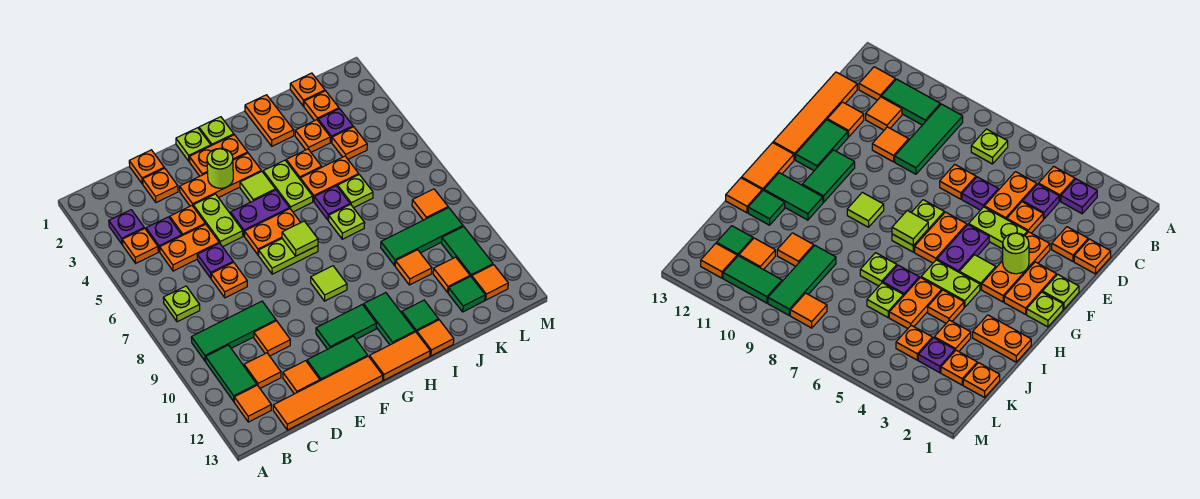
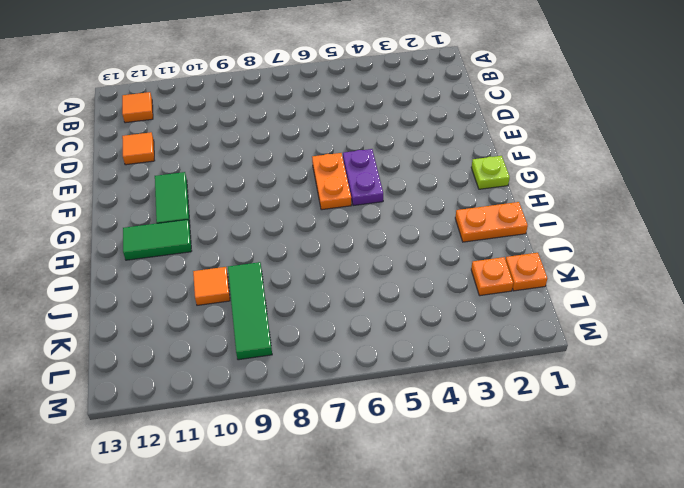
none -> purple 1x1 plate [109,210,144,244]
none -> orange 1x1 plate [122,228,158,263]
none -> lime 1x1 plate [163,286,200,322]
none -> green 1x3 tile [191,301,276,361]

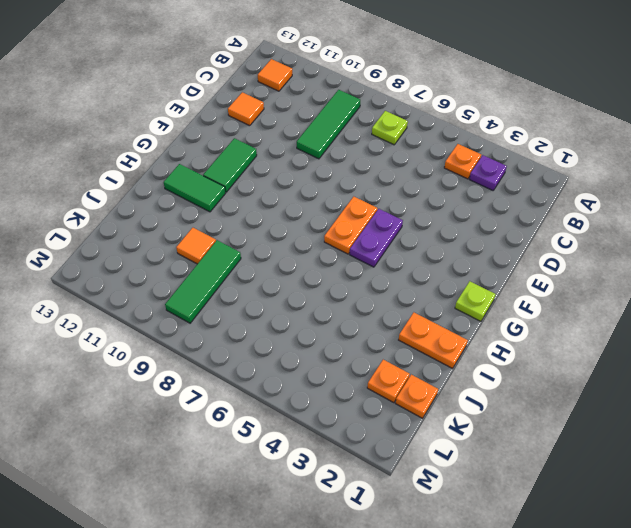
none -> green 1x2 tile [206,345,257,401]
none -> purple 1x1 plate [146,217,182,252]
none -> orange 1x2 plate [160,224,219,271]
none -> orange 1x1 tile [244,353,281,388]

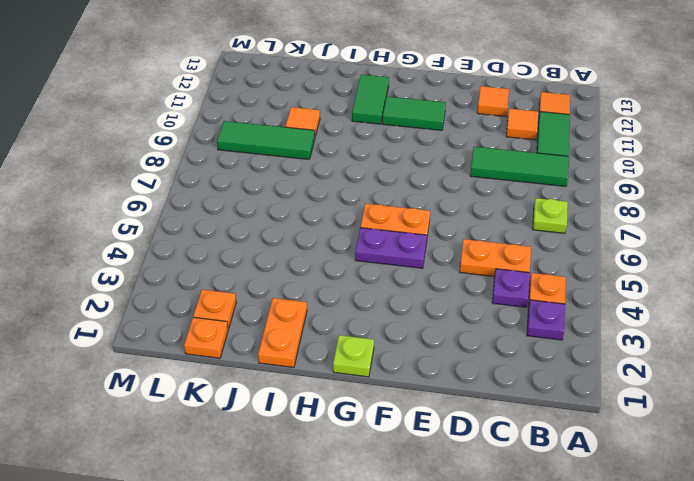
none -> orange 1x4 tile [273,356,383,430]
none -> orange 1x1 plate [129,150,164,184]
none -> orange 1x1 plate [143,168,178,203]
none -> orange 1x1 plate [170,206,205,236]

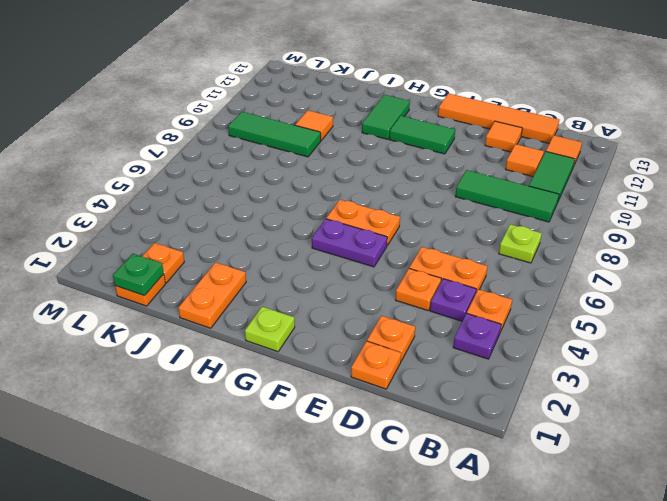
green 1x1 plate [113,254,164,296] -> none
none -> purple 1x1 plate [197,243,233,278]
none -> orange 1x1 plate [211,262,247,298]
none -> orange 1x1 tile [254,321,290,356]
none -> orange 1x3 plate [180,153,261,206]

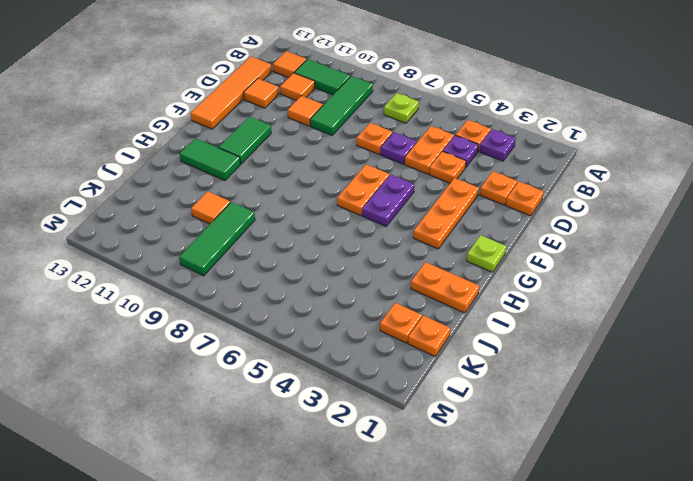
none -> lime 1x2 plate [193,194,243,247]
none -> green 1x2 tile [307,336,368,381]
none -> lime 1x1 plate [176,128,211,162]
none -> orange 1x2 plate [189,135,248,176]

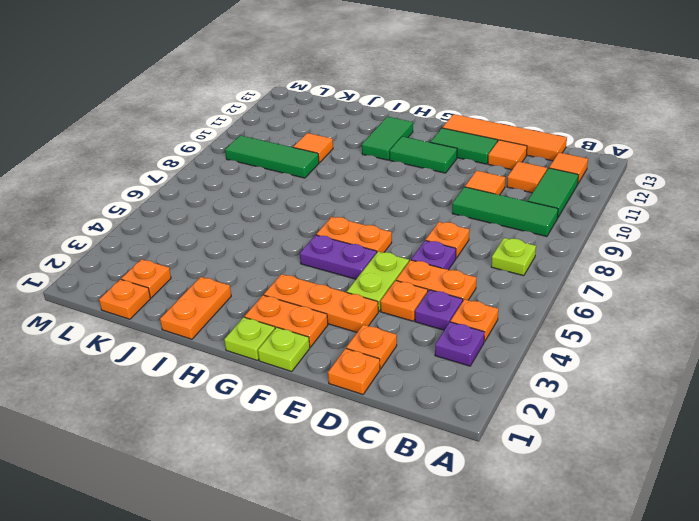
none -> lime 1x2 plate [259,239,318,274]
none -> lime 1x1 tile [240,171,275,202]
none -> lime 1x1 tile [311,266,347,301]
none -> orange 1x2 tile [369,332,430,380]

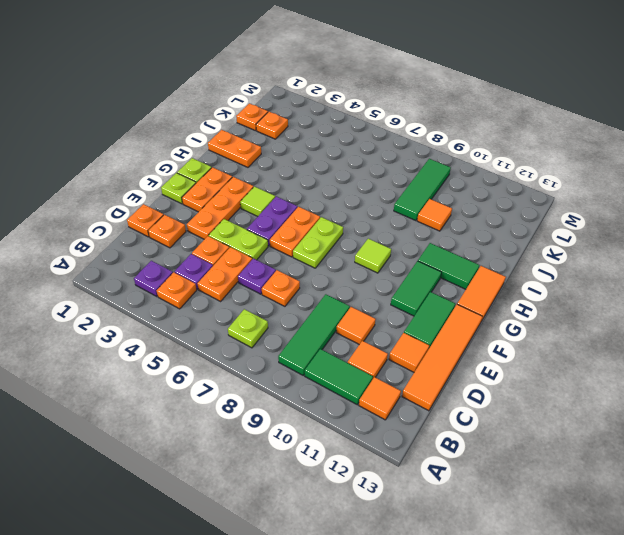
none -> lime 1x2 plate [263,160,313,212]
none -> orange 1x1 plate [286,149,322,179]
none -> orange 1x2 plate [300,156,359,201]
none -> purple 1x1 plate [314,186,350,220]

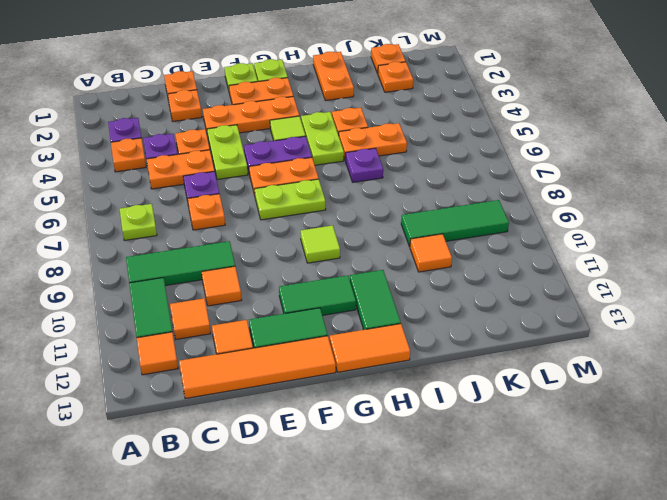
none -> lime 1x1 plate [329,204,365,239]
none -> green 1x1 tile [402,300,439,333]
none -> orange 1x1 tile [417,320,454,356]
none -> orange 1x1 plate [295,120,330,152]

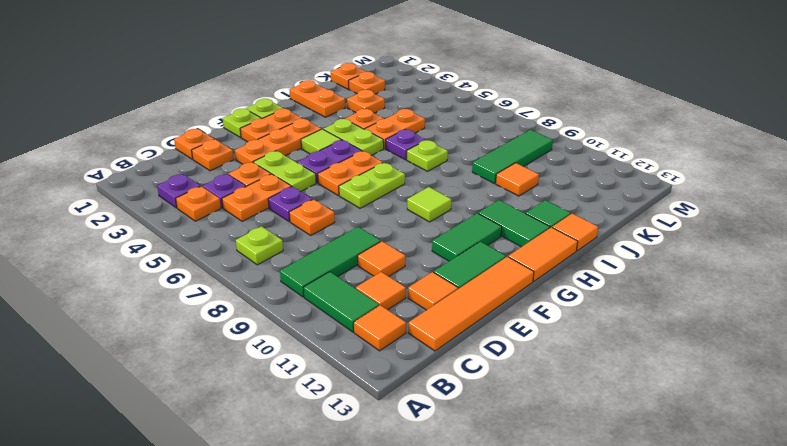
none -> lime 1x1 plate [338,175,373,208]
none -> purple 1x1 plate [318,109,353,142]
none -> orange 1x1 plate [332,127,367,159]
none -> orange 1x1 tile [433,257,470,292]

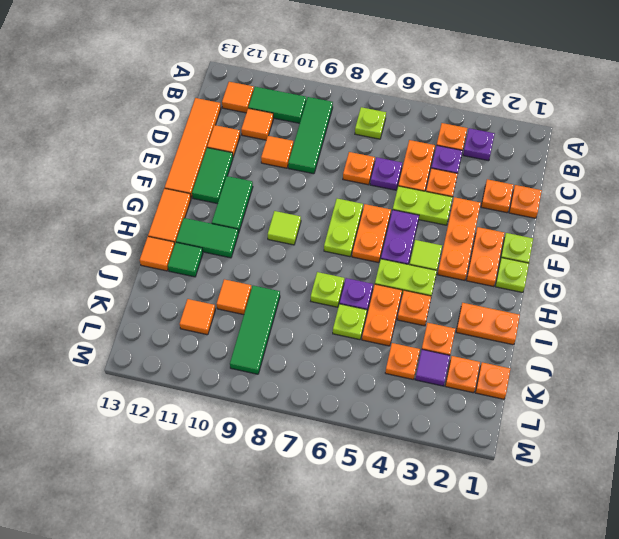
purple 1x1 tile [415,350,450,386] -> purple 1x1 plate [318,109,353,142]
none -> green 1x1 tile [448,276,485,312]
none -> orange 1x1 tile [412,189,448,220]
none -> green 1x2 tile [442,226,493,277]
none -> orange 1x1 tile [472,265,508,300]

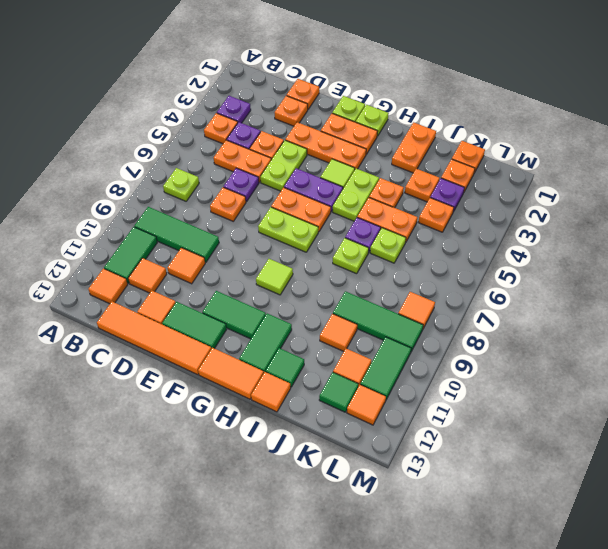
none -> lime 1x1 round brick [207,148,233,188]
none -> lime 1x1 tile [282,221,318,256]

